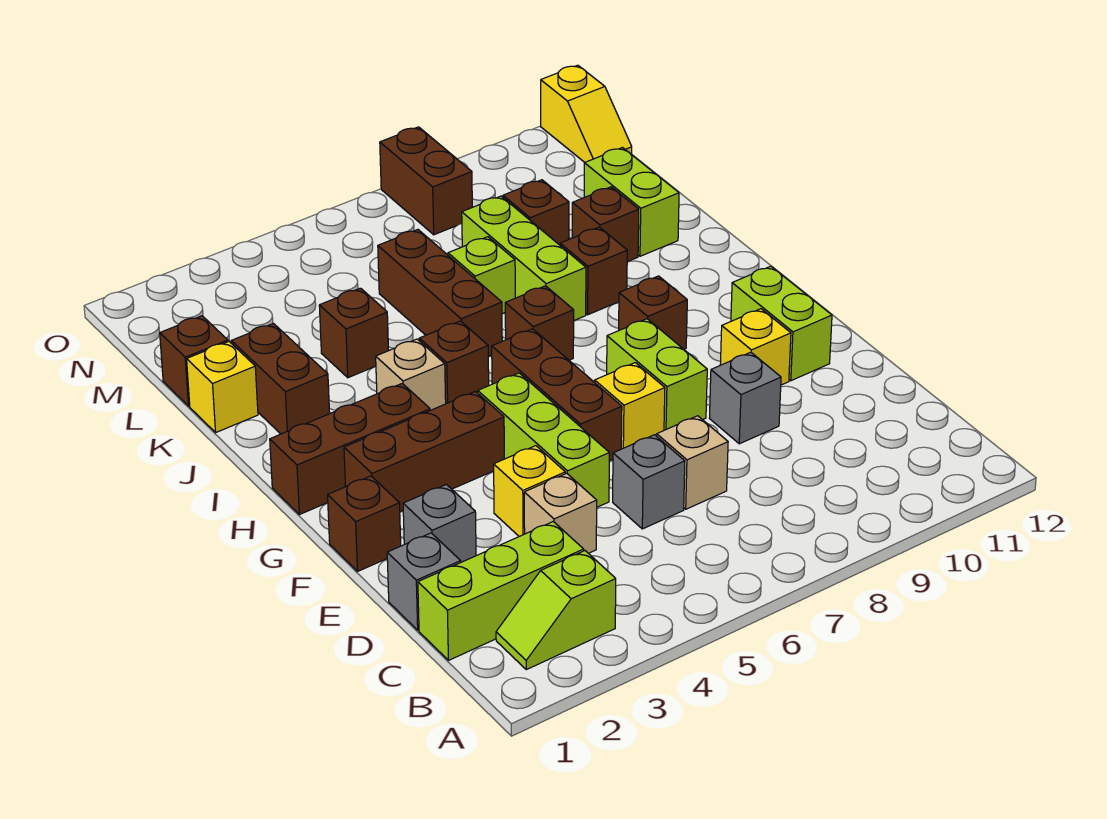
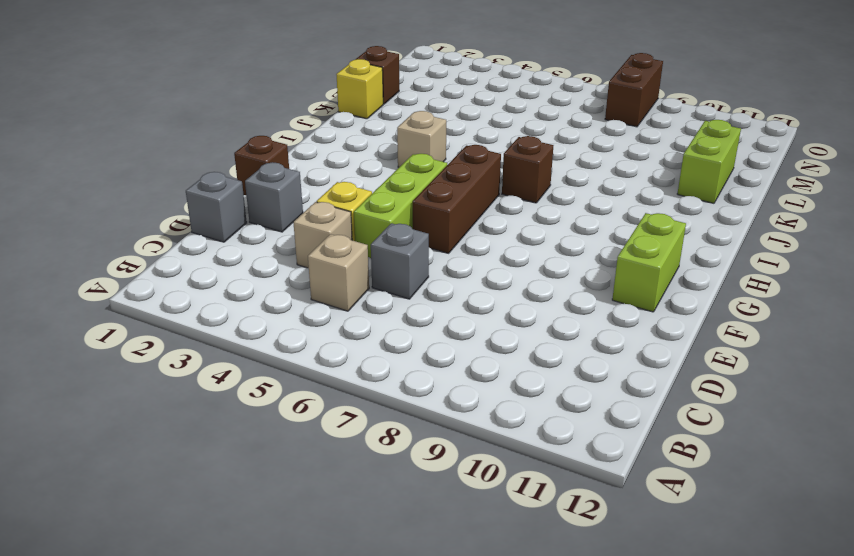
tan 1x1 brick [308,234,369,311] -> tan 1x1 brick moved to [657,416,728,509]
none -> lime 1x2 slope [496,551,616,670]
none -> lime 1x3 brick [418,522,584,660]
none -> grey 1x1 brick [709,352,781,444]
none -> yellow 1x1 brick [595,363,665,449]

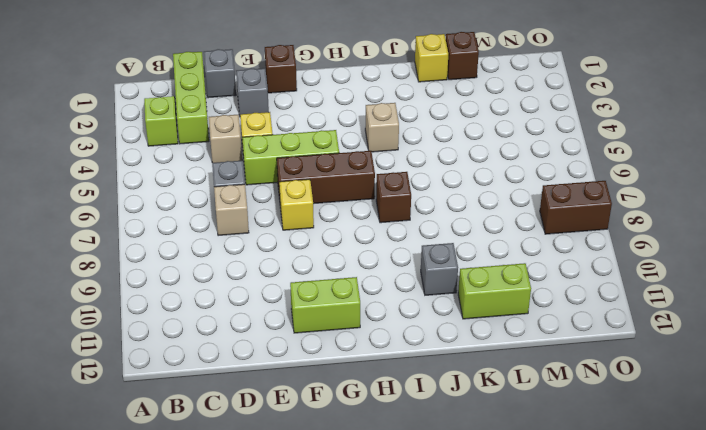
grey 1x1 brick [421,243,458,295] -> grey 1x1 brick moved to [709,352,781,444]
none -> lime 1x2 brick [607,319,707,430]
none -> yellow 1x1 brick [720,309,791,385]
none -> brown 1x3 brick [344,392,504,512]
none -> brown 1x3 brick [270,384,430,515]

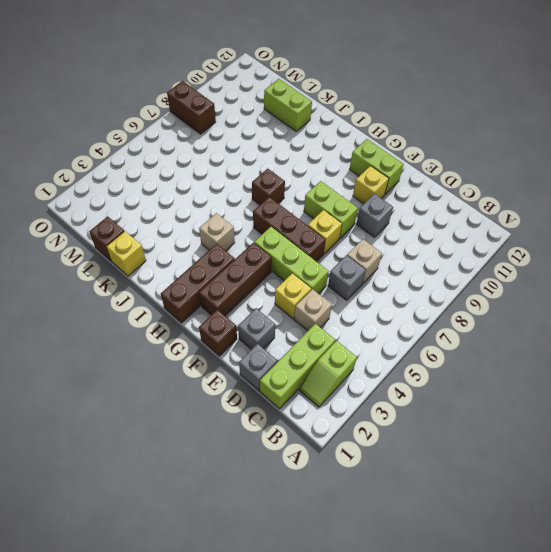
none -> brown 1x1 brick [619,276,687,349]
none -> brown 1x1 brick [419,321,489,404]
none -> brown 1x2 brick [231,324,330,434]
none -> brown 1x3 brick [378,230,502,357]

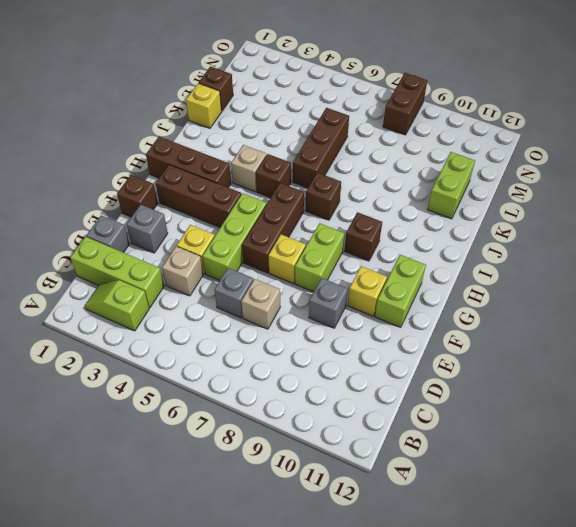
none -> brown 1x2 brick [231,324,330,434]
none -> lime 1x3 brick [462,196,586,320]
none -> brown 1x1 brick [560,227,627,315]
none -> brown 1x1 brick [319,288,389,378]

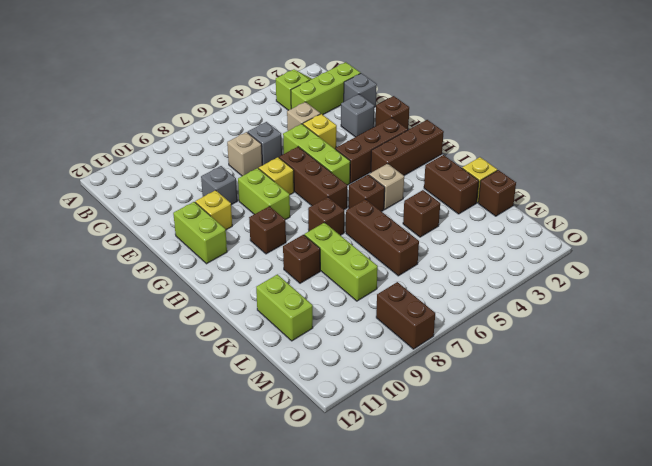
none -> lime 1x1 brick [448,237,515,314]
none -> brown 1x1 brick [572,187,639,262]
none -> brown 1x1 brick [503,180,569,245]
none -> yellow 1x2 slope [541,65,632,162]

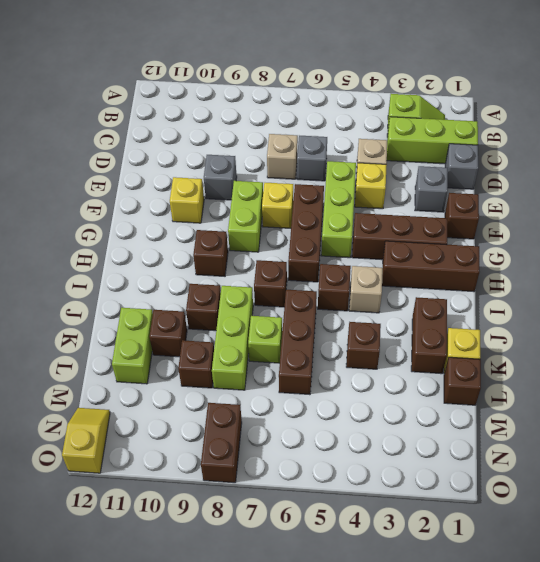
none -> lime 1x2 brick [731,266,832,381]

